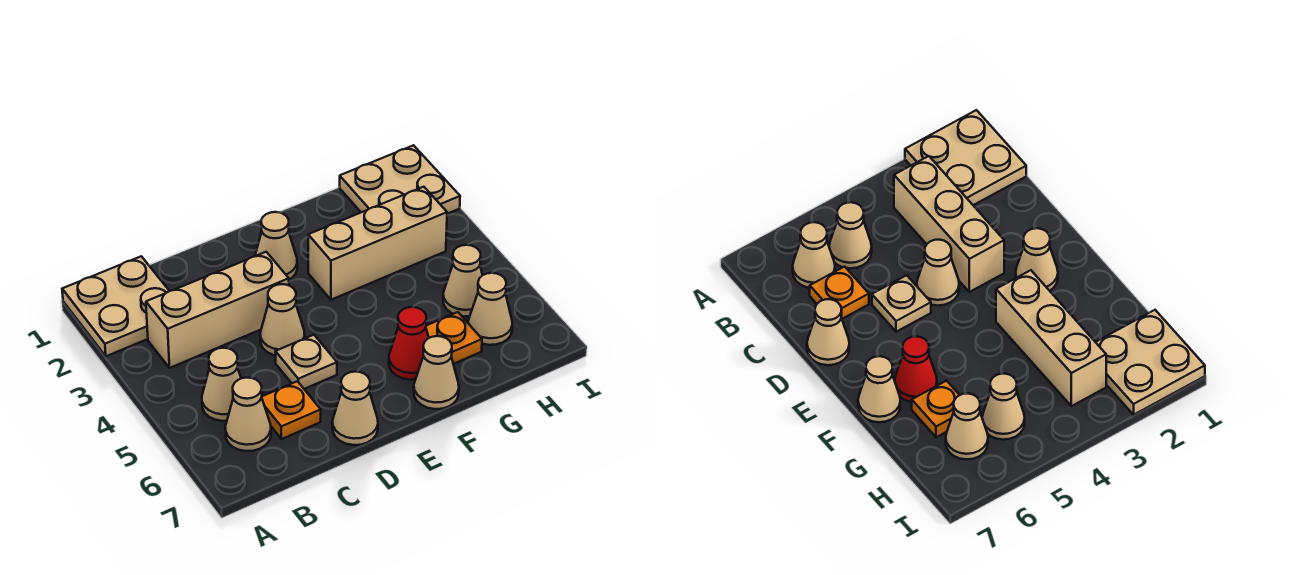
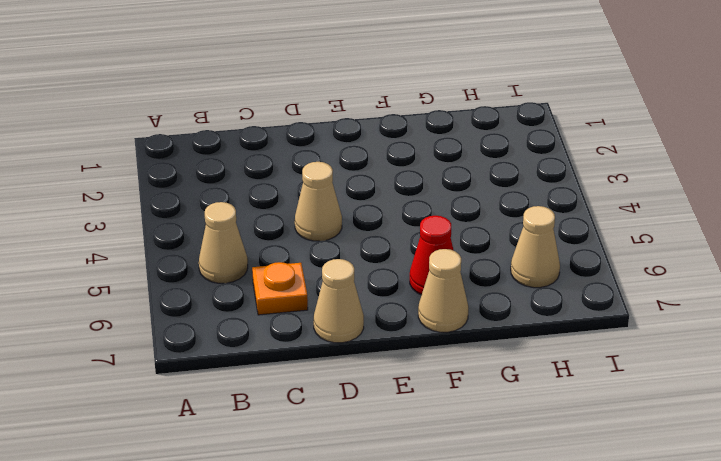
none -> tan 2x2 plate [62,256,169,356]
none -> tan 1x3 brick [146,252,289,368]
none -> tan 1x1 cone [225,378,271,451]

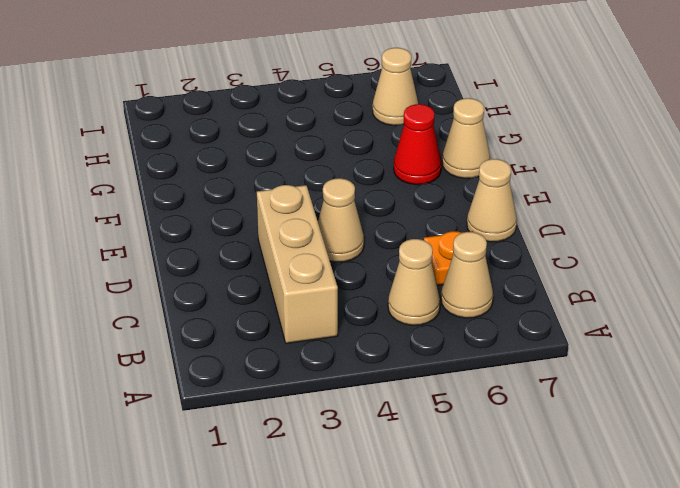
none -> tan 2x2 plate [62,256,169,356]
none -> tan 1x1 plate [275,335,337,389]
none -> tan 1x1 cone [255,212,297,279]

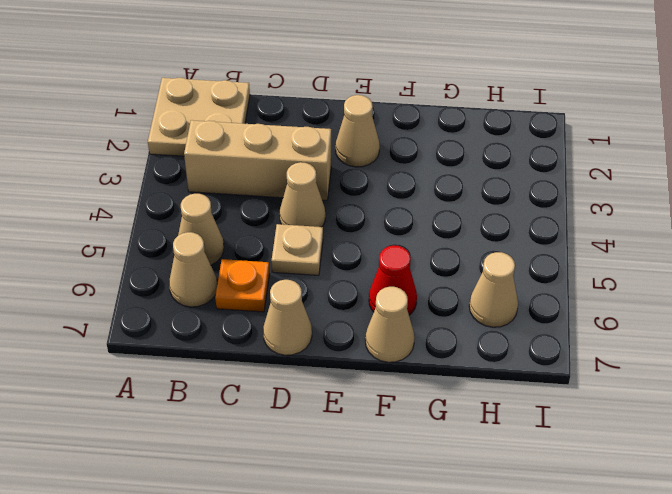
none -> tan 1x3 brick [308,187,447,300]
none -> orange 1x1 plate [426,312,482,364]
none -> tan 2x2 plate [340,145,460,214]

